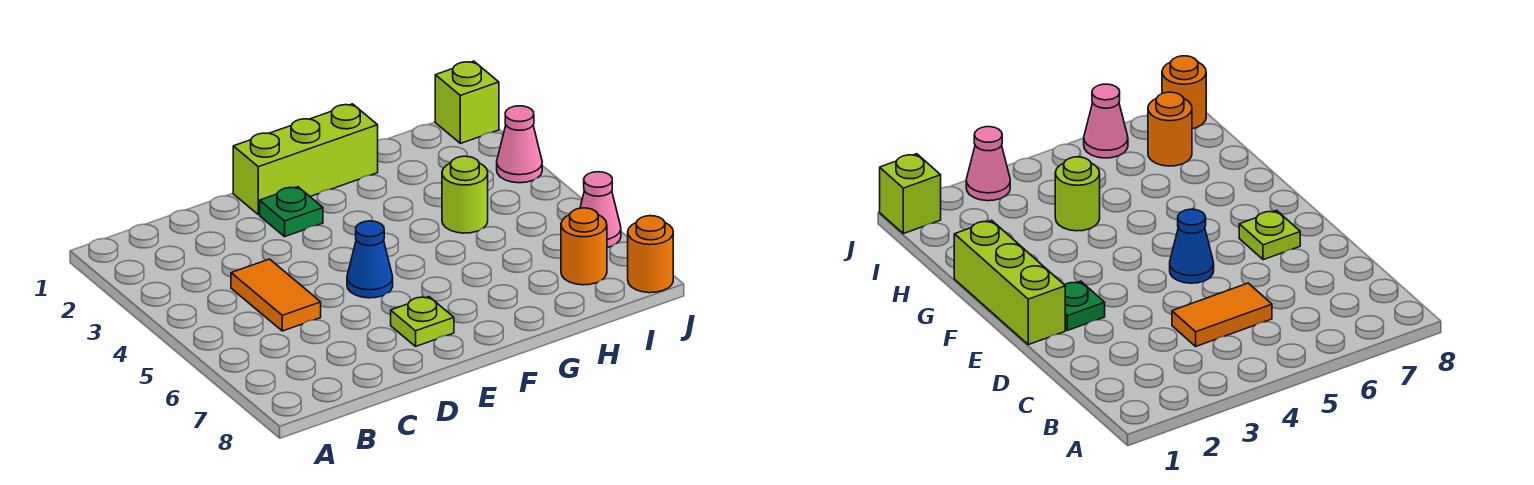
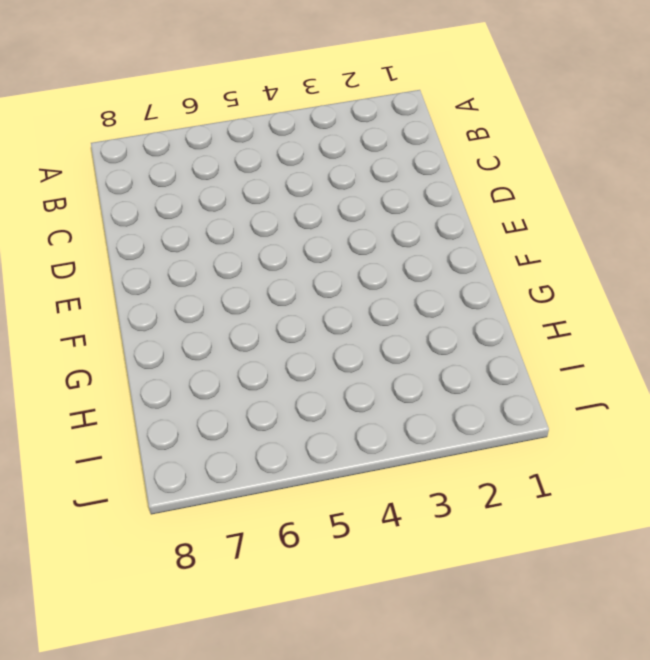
none -> orange 1x2 tile [231,259,321,331]
none -> lime 1x3 brick [233,104,378,215]

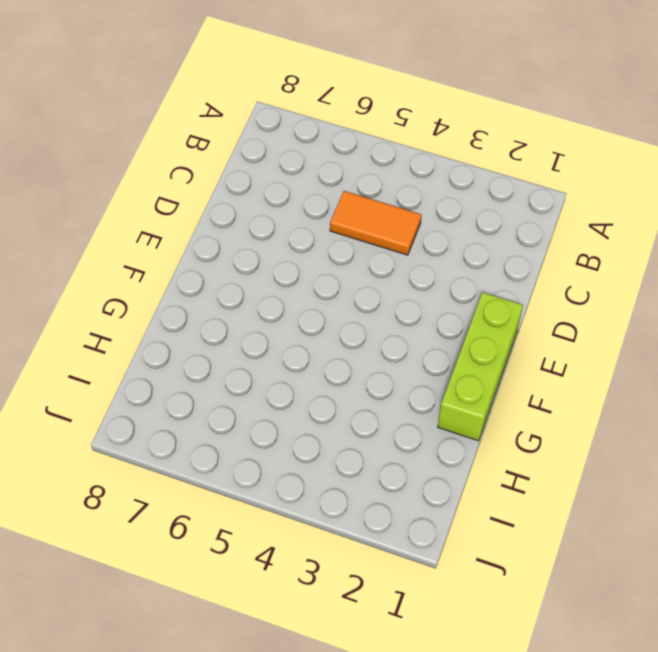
none -> green 1x1 plate [260,187,323,237]
none -> blue 1x1 cone [347,221,393,298]

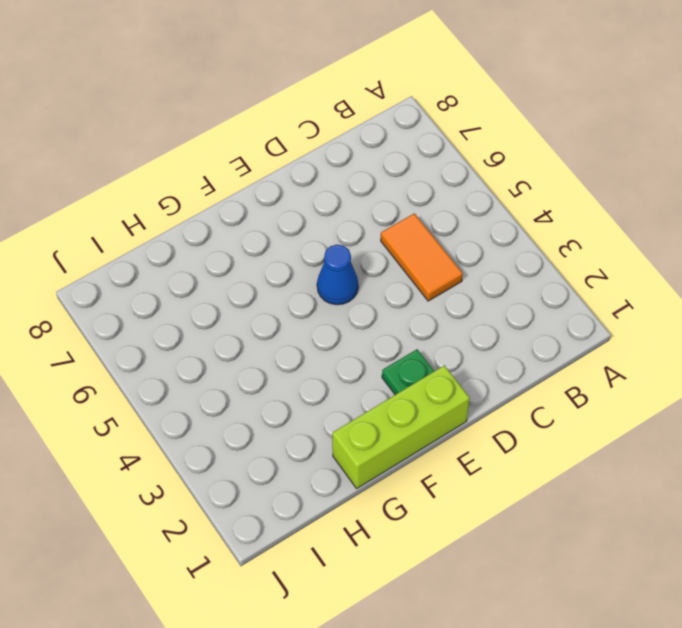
none -> lime 1x1 plate [391,297,454,346]
none -> lime 1x1 round brick [442,156,488,233]

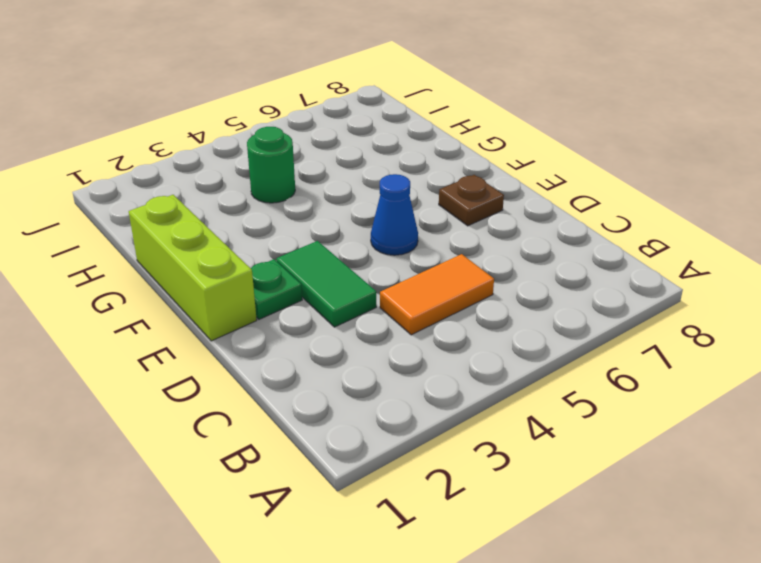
green 1x2 tile [276,241,376,327] -> none
brown 1x1 plate [439,175,504,226] -> lime 1x1 plate [391,297,454,346]
green 1x1 round brick [247,127,295,203] -> lime 1x1 round brick [442,156,488,233]
none -> orange 1x1 round brick [561,208,607,285]
none -> lime 1x1 brick [435,61,499,143]

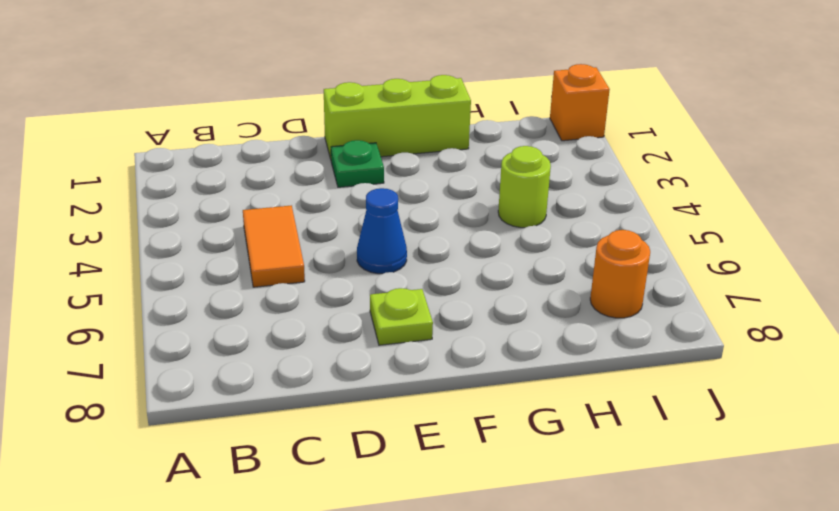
orange 1x1 brick [550,64,610,141] -> lime 1x1 brick [435,61,499,143]
none -> pink 1x1 cone [497,106,542,183]
none -> pink 1x1 cone [580,172,621,247]

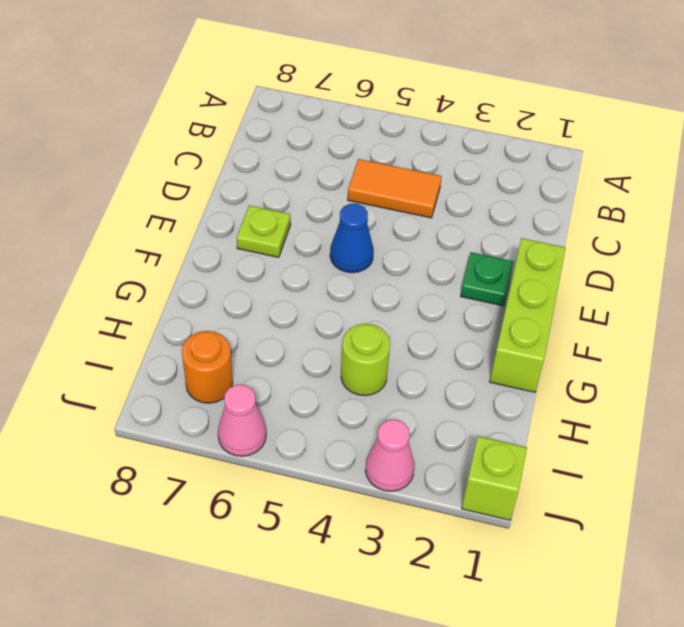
none -> orange 1x1 round brick [628,216,673,293]

